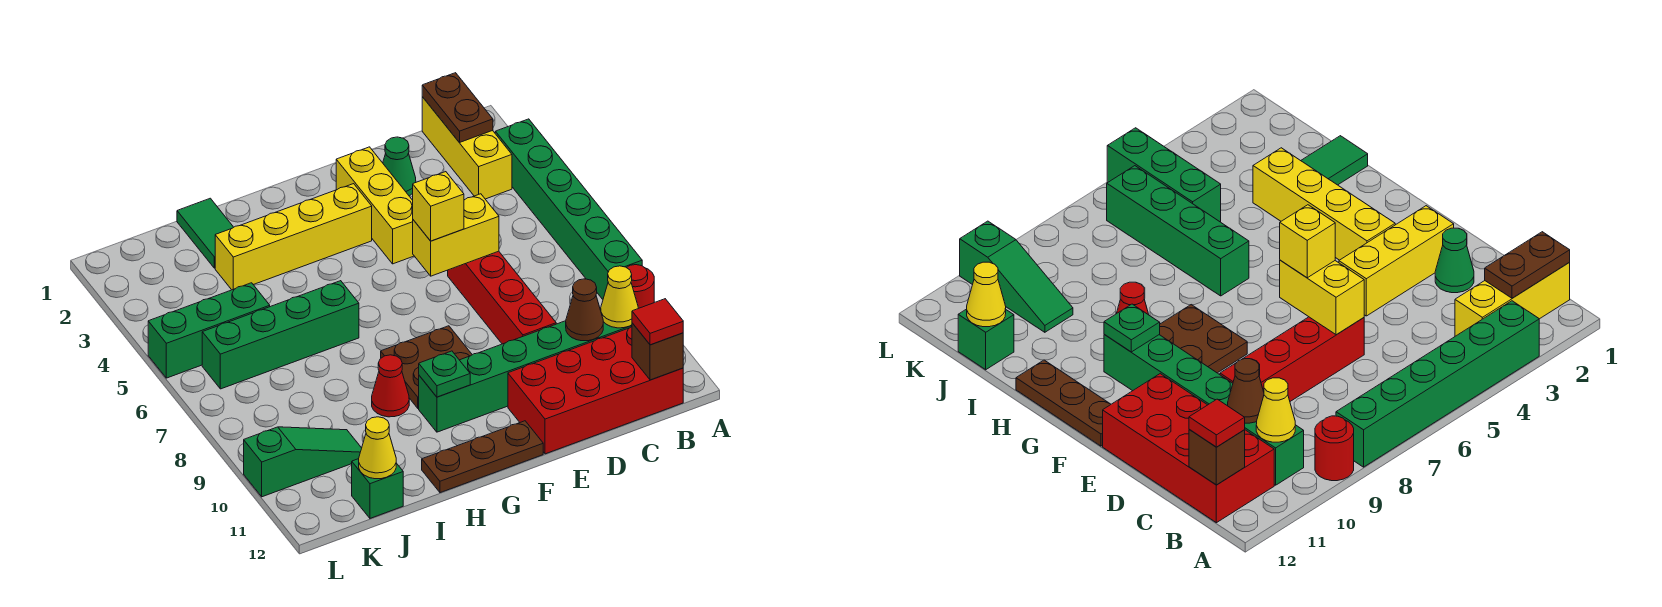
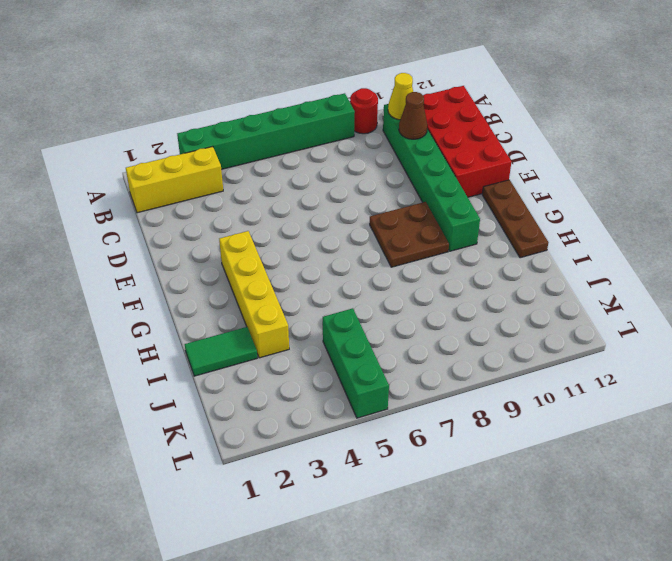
none -> green 1x1 cone [383,137,416,196]
none -> red 1x4 brick [448,251,556,344]
none -> yellow 1x3 brick [336,147,414,264]

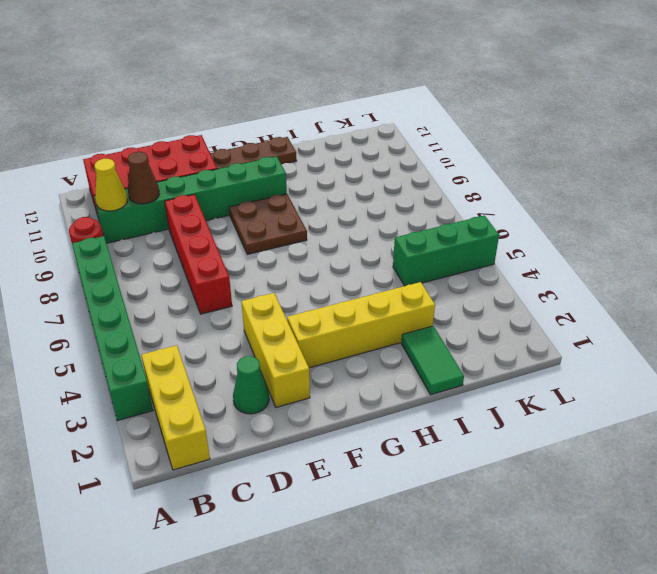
none -> green 1x4 brick [202,281,359,389]
none -> red 1x1 cone [372,355,409,417]
none -> green 1x3 slope [244,427,362,497]

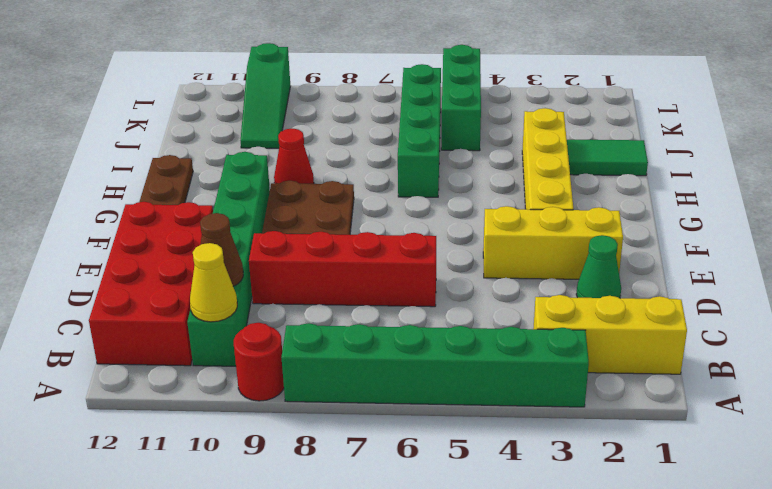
none -> green 1x1 brick [352,459,403,518]
none -> brown 1x2 plate [422,73,493,143]
none -> brown 1x1 brick [632,323,683,380]

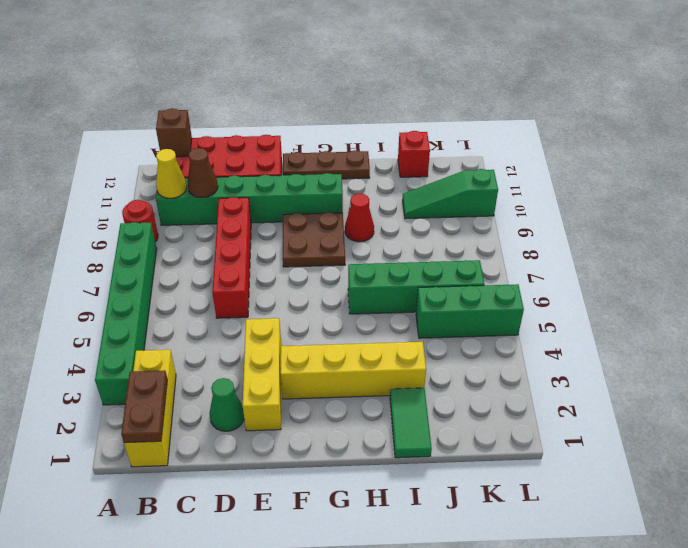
red 1x1 brick [398,131,430,177] -> green 1x1 brick [352,459,403,518]
none -> yellow 1x2 brick [413,194,499,276]
none -> green 1x1 plate [419,351,470,397]
none -> yellow 1x1 cone [359,417,396,479]

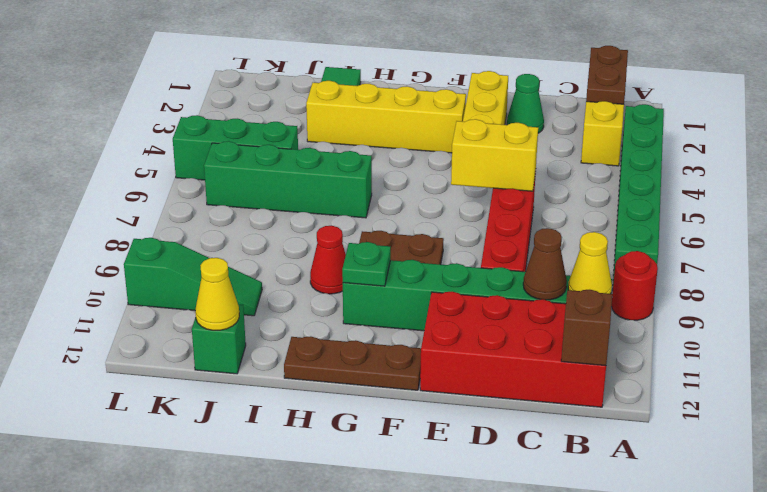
none -> red 1x1 tile [632,299,683,345]
none -> yellow 1x1 brick [413,172,464,241]

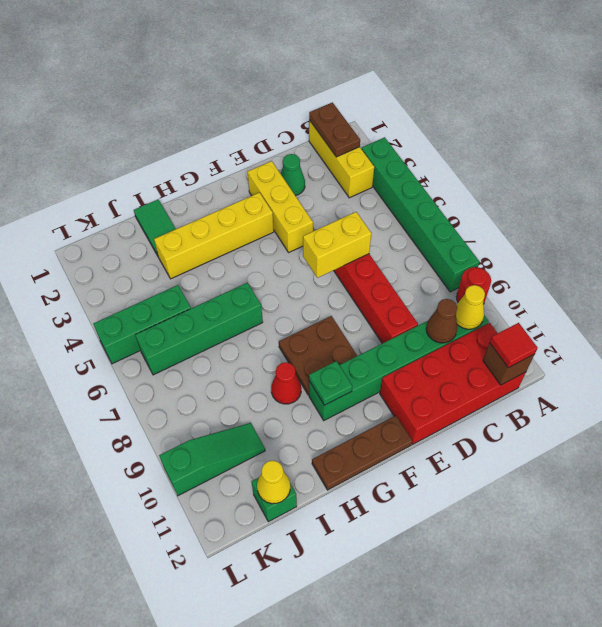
none -> yellow 1x1 brick [413,172,464,241]

